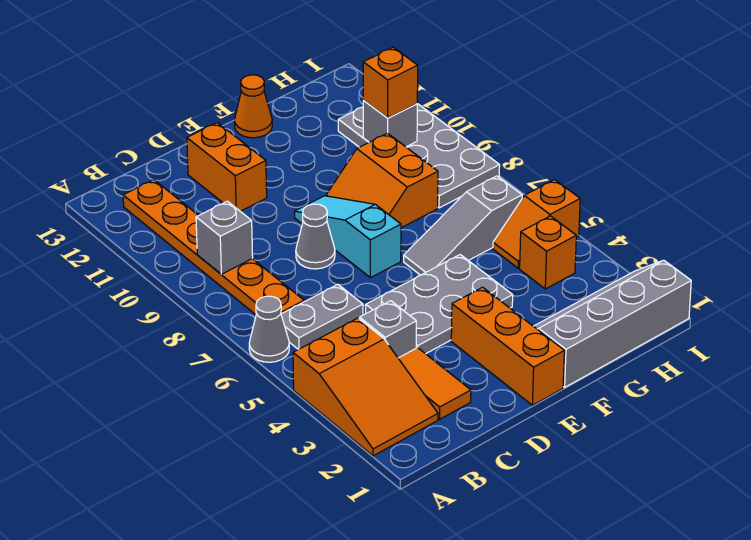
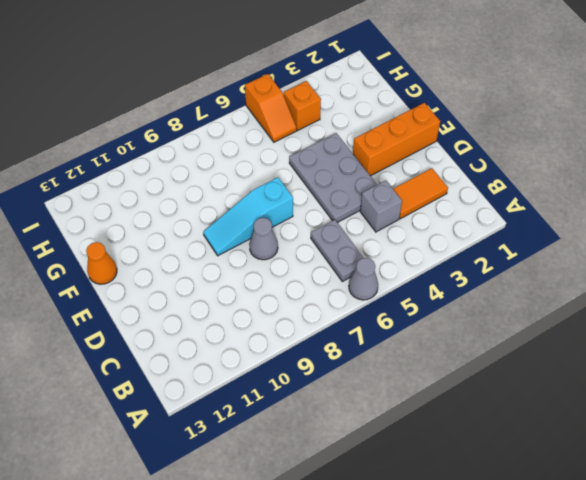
none -> orange 2x3 slope [293,318,438,456]
none -> orange 1x6 plate [123,180,304,315]
none -> orange 1x2 brick [187,123,267,211]

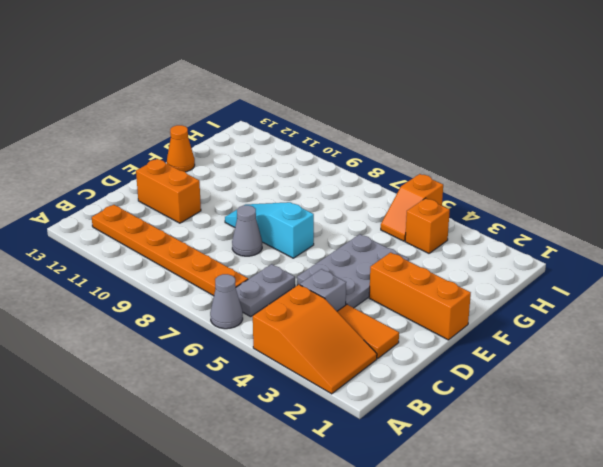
none -> grey 2x4 slope [534,260,691,387]
none -> grey 1x3 slope [404,176,522,275]
none -> orange 2x2 slope [326,133,438,228]

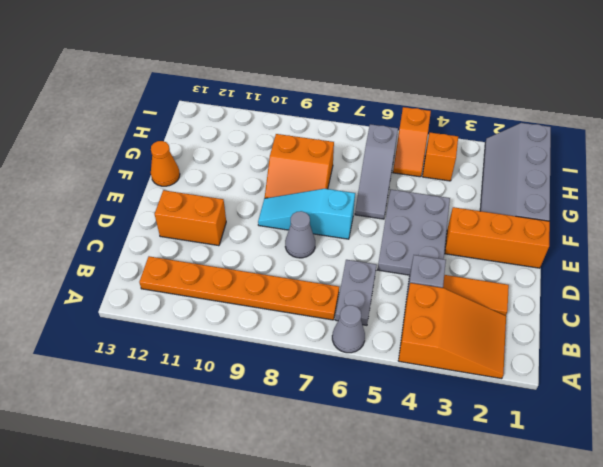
none -> grey 2x4 plate [338,104,500,208]
none -> grey 1x1 brick [196,201,253,274]
none -> grey 1x1 brick [363,101,417,147]

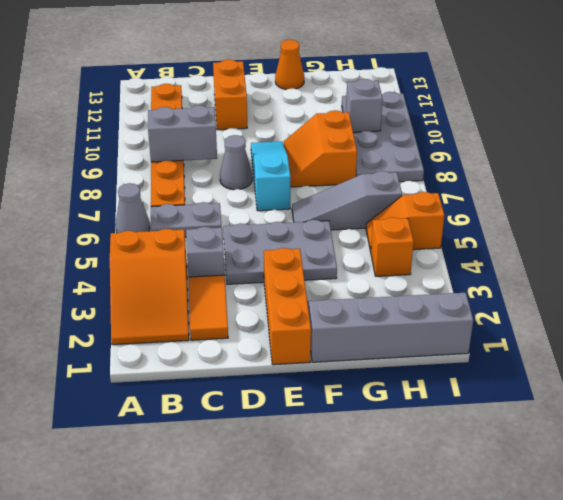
grey 1x2 brick [148,105,217,162] -> grey 1x1 brick [196,201,253,274]
none -> orange 1x1 brick [363,47,418,118]

